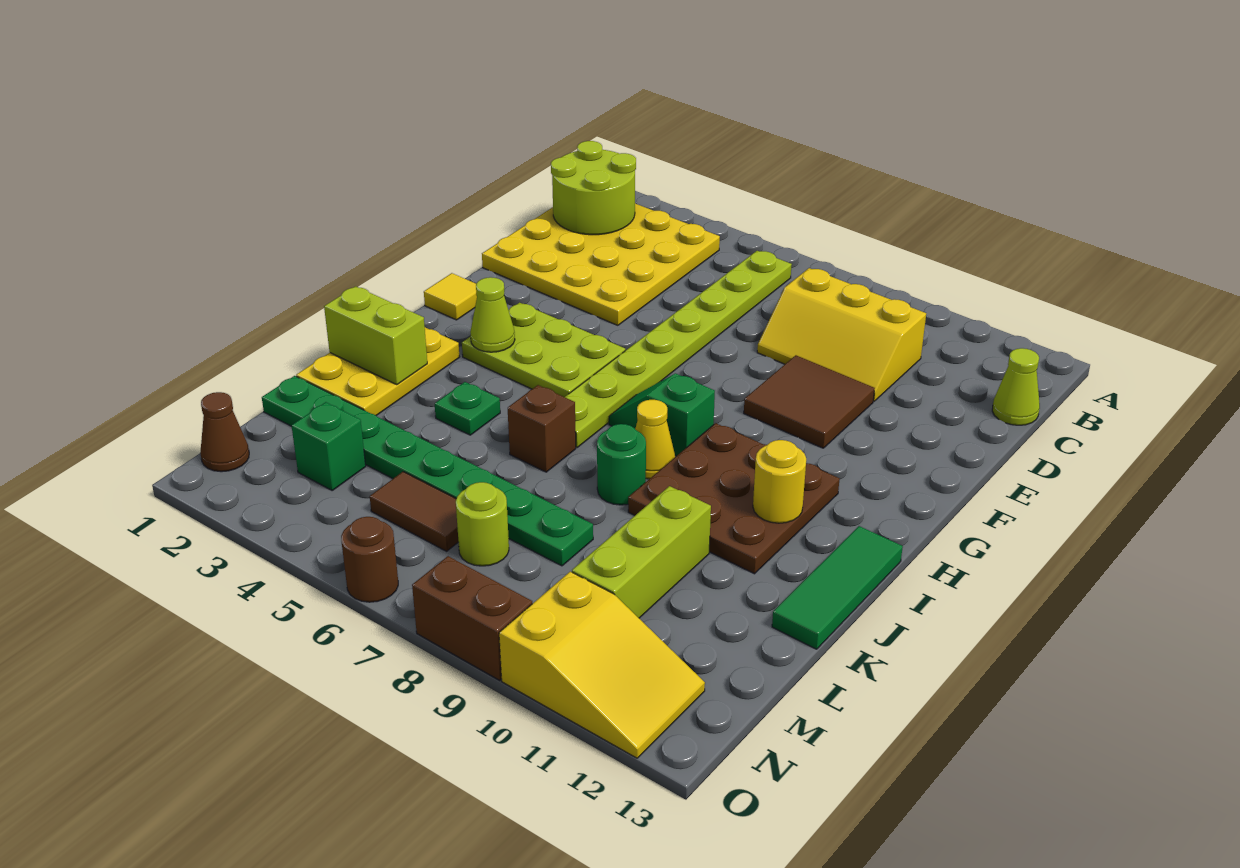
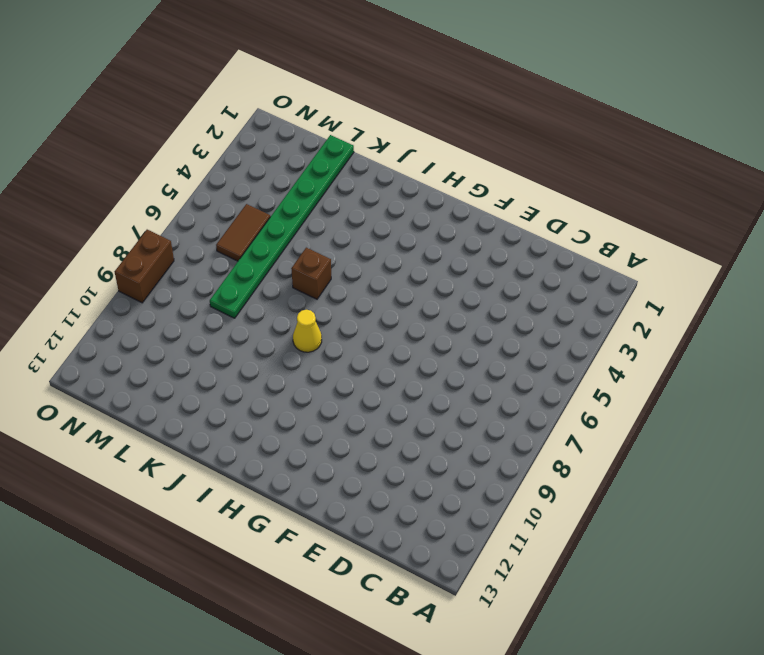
none -> yellow 4x4 plate [482,204,720,325]
none -> lime 1x8 plate [565,251,792,447]
none -> yellow 2x3 slope [757,268,926,401]

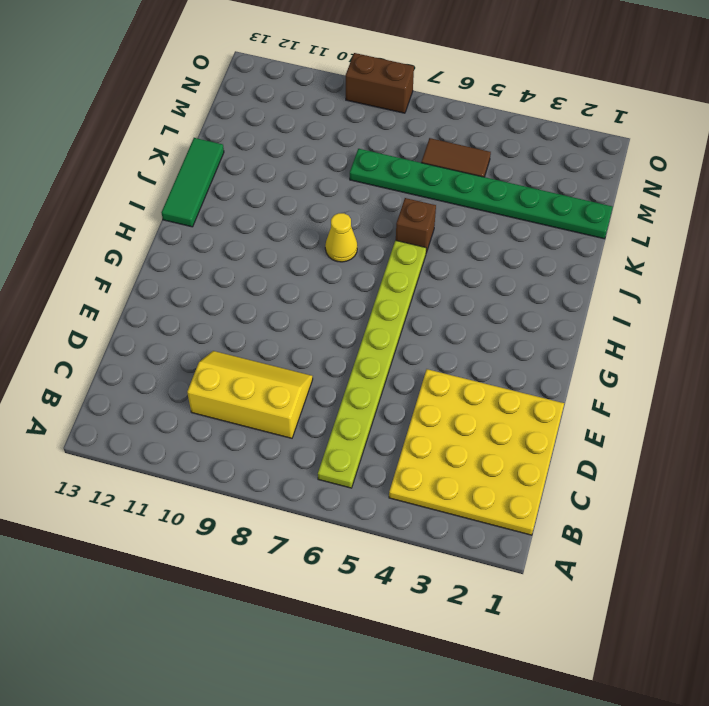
none -> lime 1x1 cone [992,348,1040,425]
none -> brown 2x2 tile [744,355,875,448]
none -> yellow 1x1 tile [424,273,477,320]

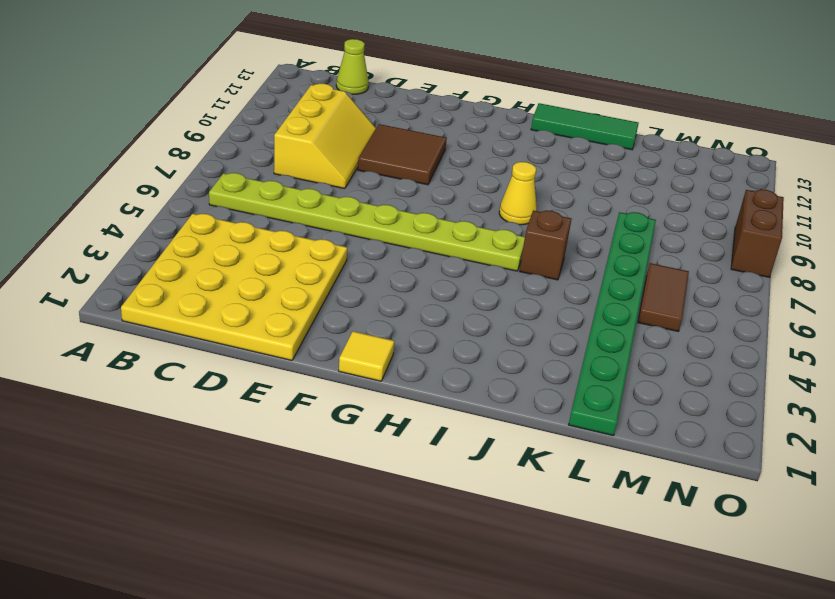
none -> lime 2x3 plate [462,303,625,397]
none -> green 1x2 slope [609,373,715,456]
none -> brown 3x3 plate [628,423,840,574]

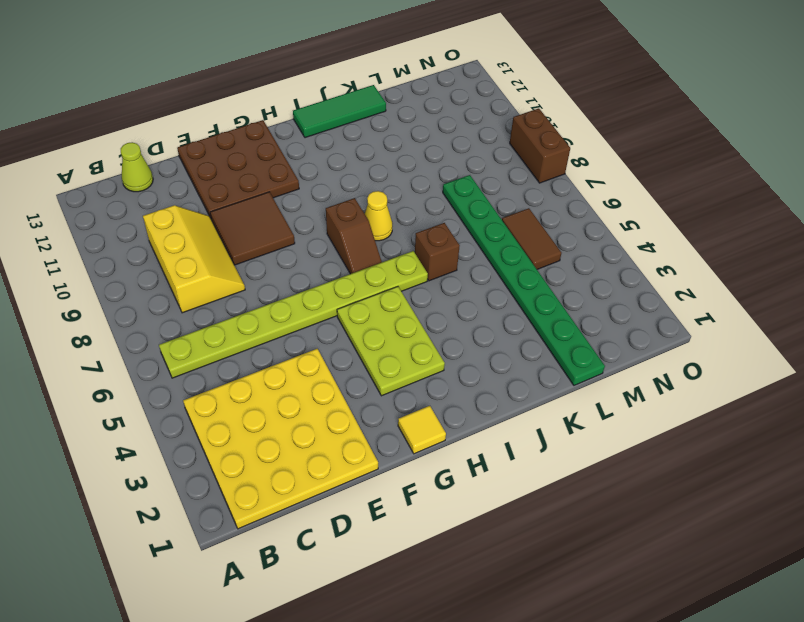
brown 3x3 plate [177,120,299,218] -> brown 3x3 plate moved to [628,423,840,574]
brown 1x2 slope [326,198,382,274] -> green 1x2 slope [609,373,715,456]
none -> yellow 2x3 plate [296,328,459,415]
none -> green 1x1 plate [435,382,500,435]
none -> green 1x1 round brick [597,424,646,505]

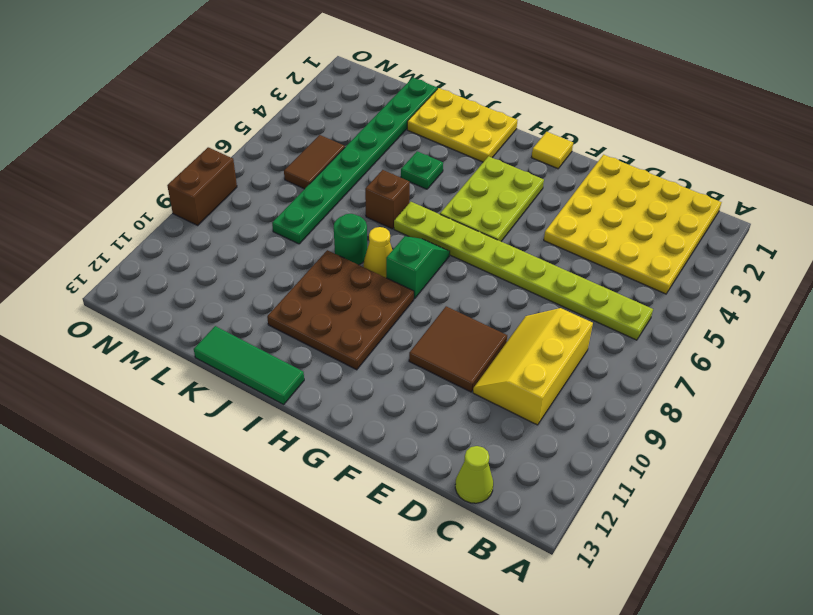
none -> lime 1x3 brick [572,486,711,618]
none -> green 1x1 brick [292,402,366,490]
none -> lime 1x1 round brick [456,482,509,566]

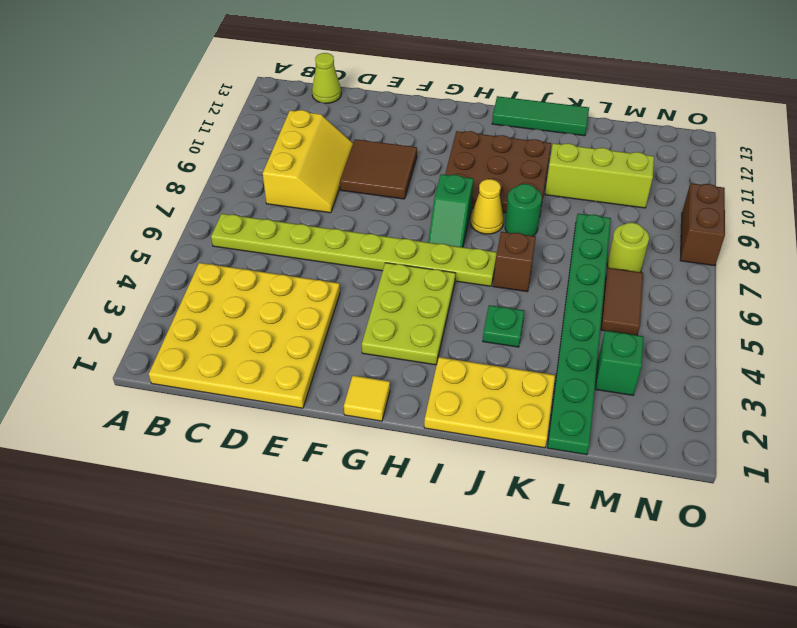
none -> brown 1x1 cone [200,392,249,472]
none -> yellow 2x3 slope [499,572,705,758]
none -> brown 1x1 round brick [341,517,398,602]

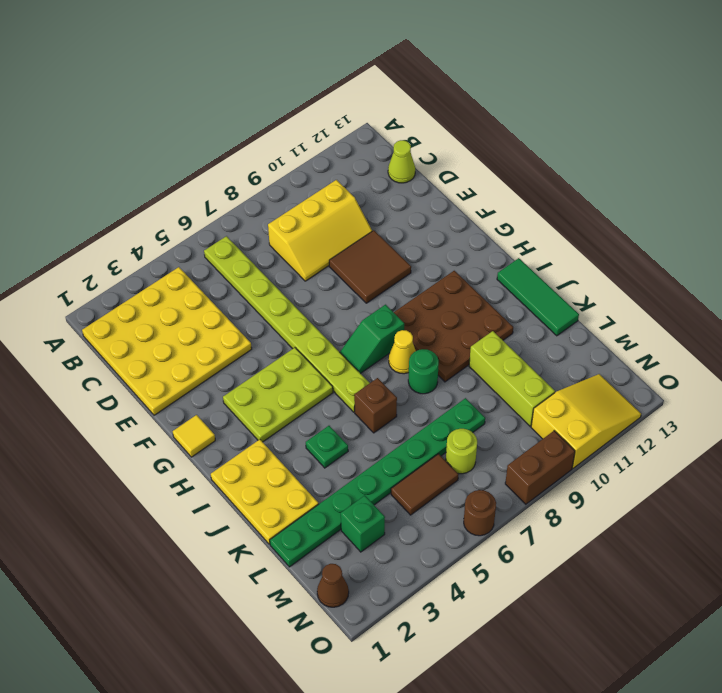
none -> lime 2x2 round brick [551,141,636,235]
none -> lime 1x1 cone [470,277,515,352]
none -> yellow 1x1 round brick [753,440,806,523]

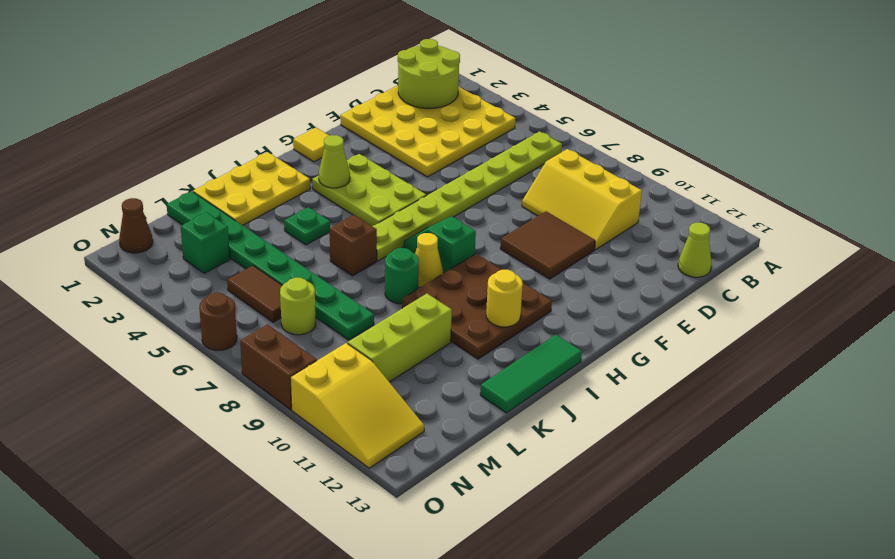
none -> lime 1x2 brick [324,286,427,385]

